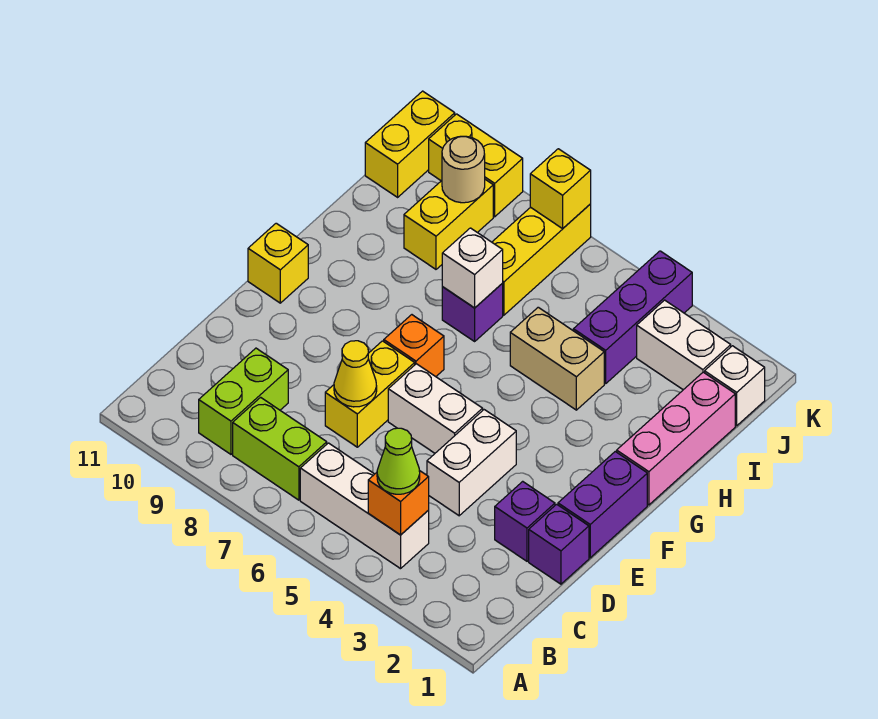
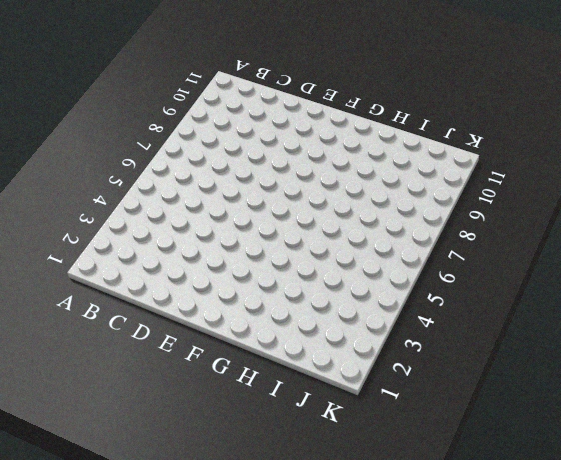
none -> white 1x3 brick [300,443,429,569]
none -> lime 1x2 brick [233,397,327,500]
none -> lime 1x2 brick [199,348,288,454]

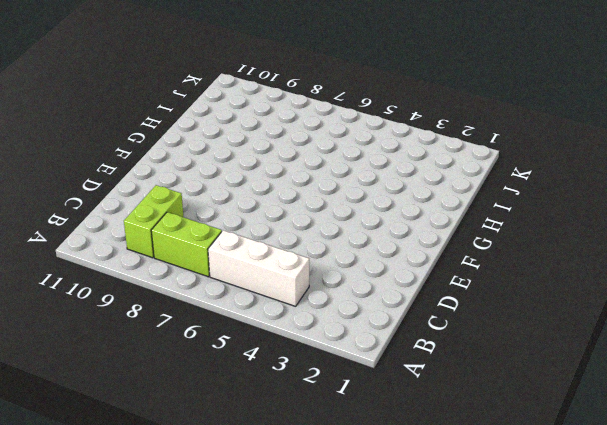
none -> purple 1x1 brick [529,504,589,584]
none -> purple 1x1 brick [495,481,555,561]
none -> white 1x2 brick [427,410,516,516]

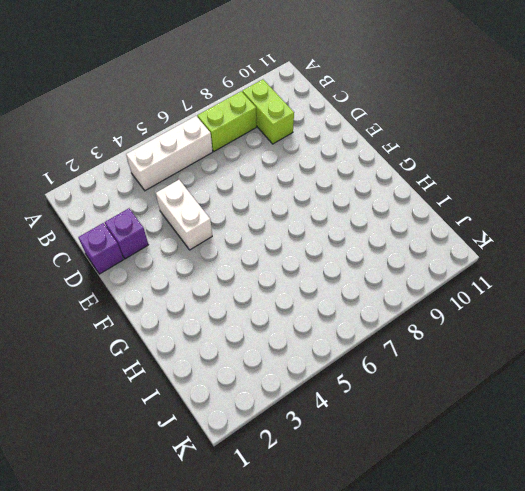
none -> yellow 1x2 brick [325,341,415,447]
none -> purple 1x2 brick [558,452,647,558]
none -> white 1x2 brick [388,364,483,453]

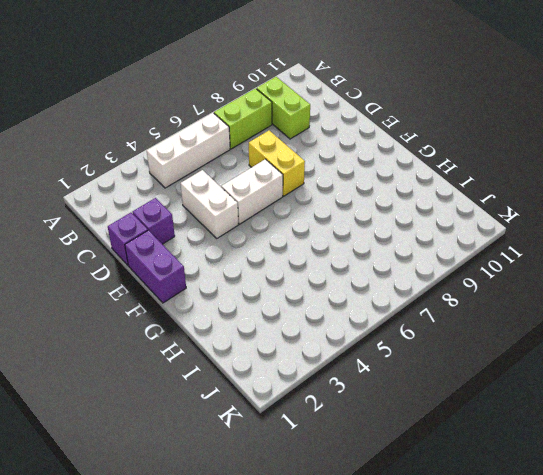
none -> orange 1x1 brick [384,315,444,377]
none -> yellow 1x1 brick [248,223,308,303]
none -> pink 1x3 brick [617,372,735,505]

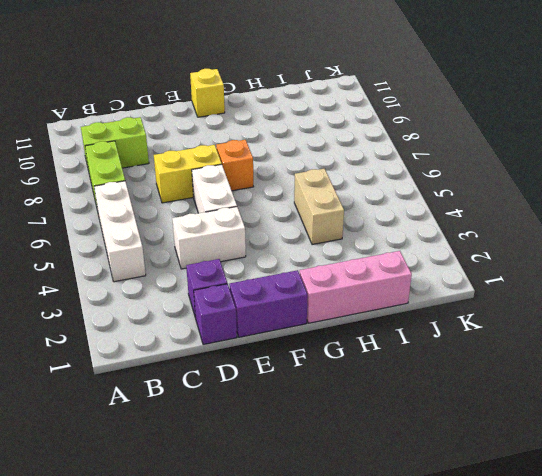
none -> purple 1x1 brick [442,284,503,341]
none -> purple 1x3 brick [573,251,692,383]
none -> yellow 1x3 brick [492,204,591,315]

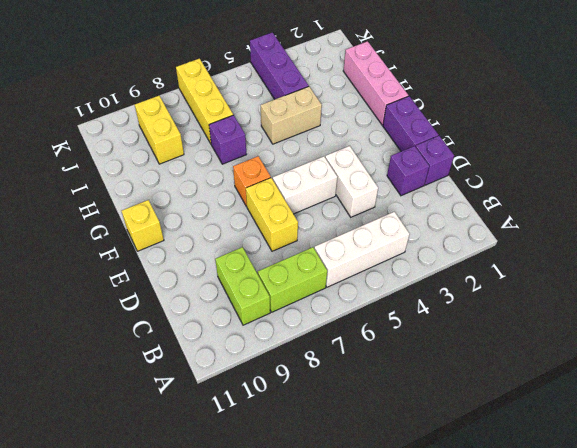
none -> white 1x1 brick [705,346,765,426]
none -> white 1x2 brick [637,300,731,390]
none -> yellow 1x2 brick [365,91,455,197]

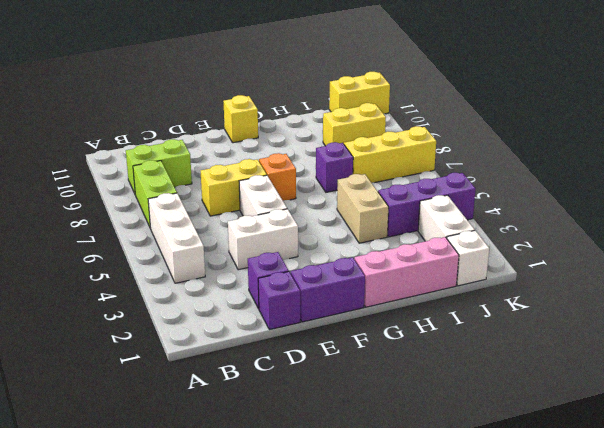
none -> yellow 1x2 brick [429,114,523,217]
none -> orange 1x1 brick [368,470,429,535]
none -> yellow 1x1 cone [334,341,377,407]

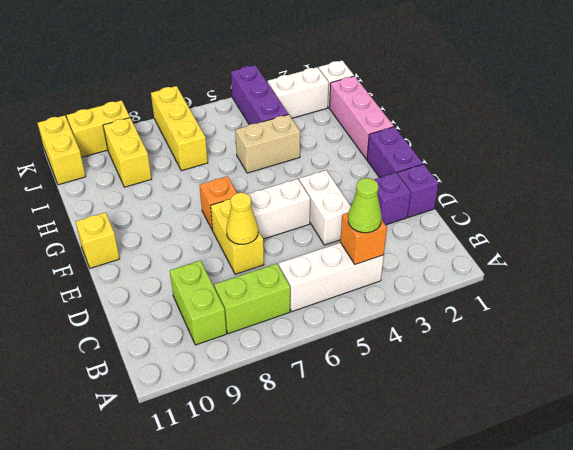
none -> purple 1x1 brick [442,284,503,341]
none -> white 1x1 brick [442,228,503,308]
none -> tan 1x1 round brick [442,136,485,203]

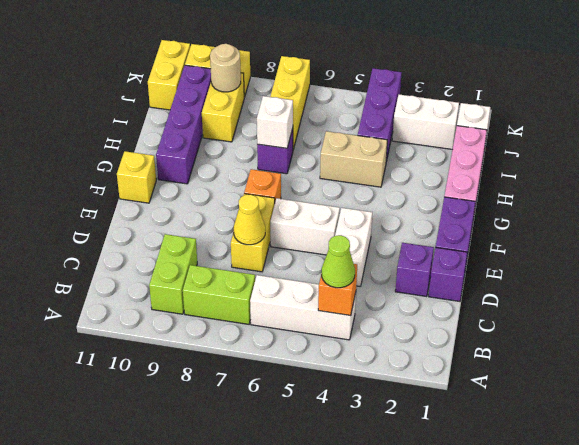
purple 1x4 brick [156,65,211,184] -> none
none -> yellow 1x1 brick [530,149,591,229]

